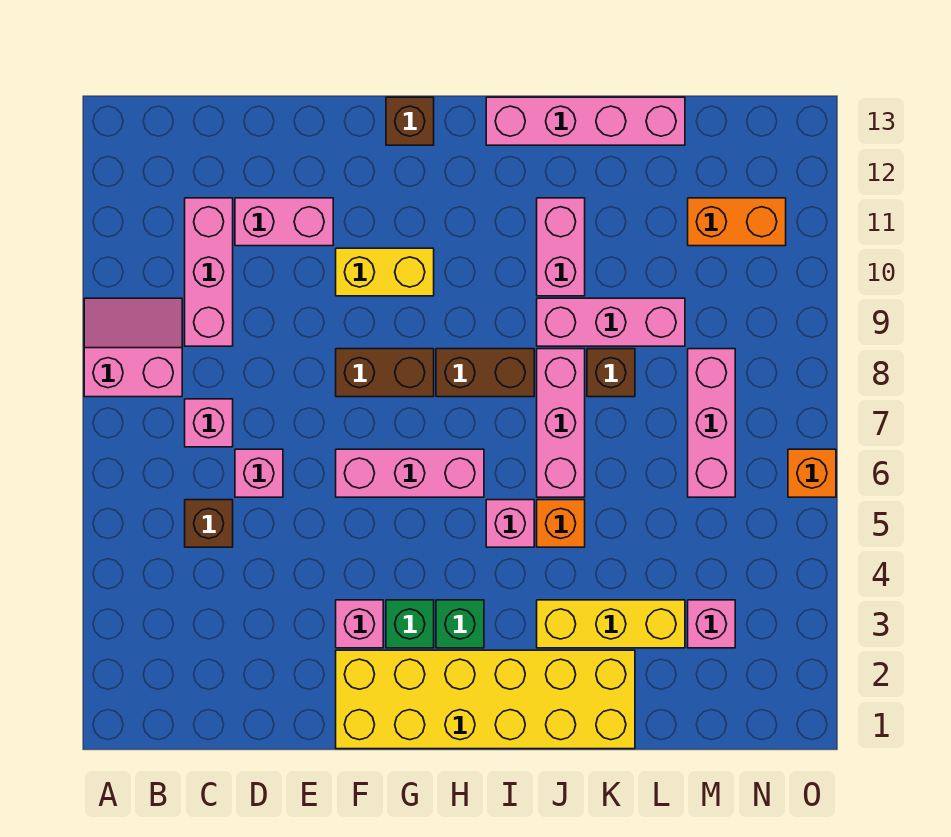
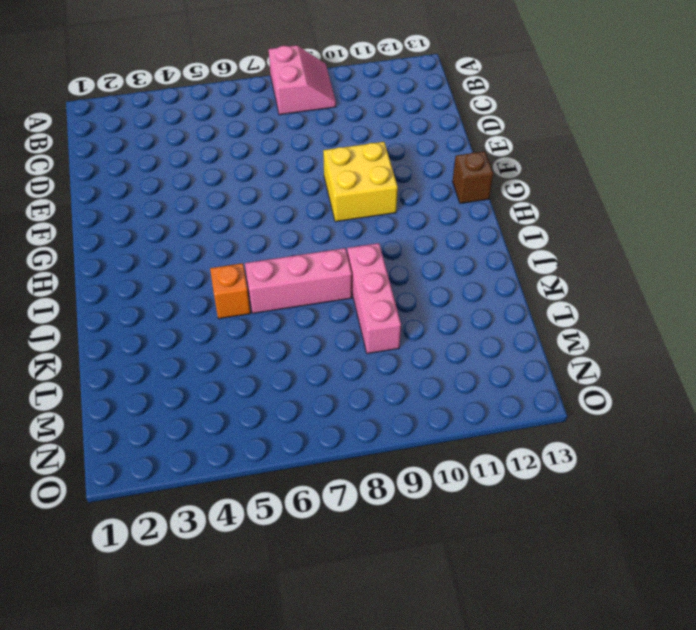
yellow 2x2 brick [323,142,398,222] -> yellow 1x2 brick [336,248,434,296]
none -> brown 1x1 brick [185,500,233,547]
none -> pink 1x1 brick [185,399,233,447]
none -> pink 1x3 brick [185,198,233,346]

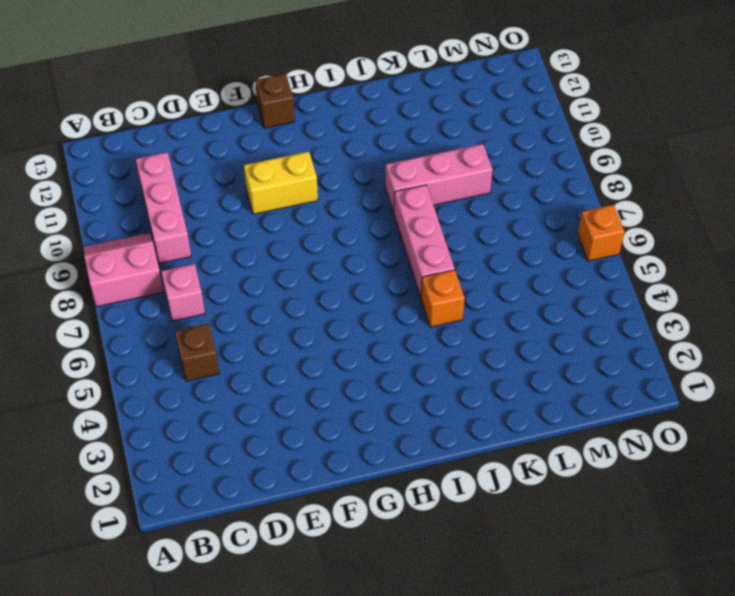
none -> pink 1x1 brick [235,449,283,497]
none -> pink 1x2 brick [235,198,333,246]
none -> yellow 2x6 brick [336,650,635,749]

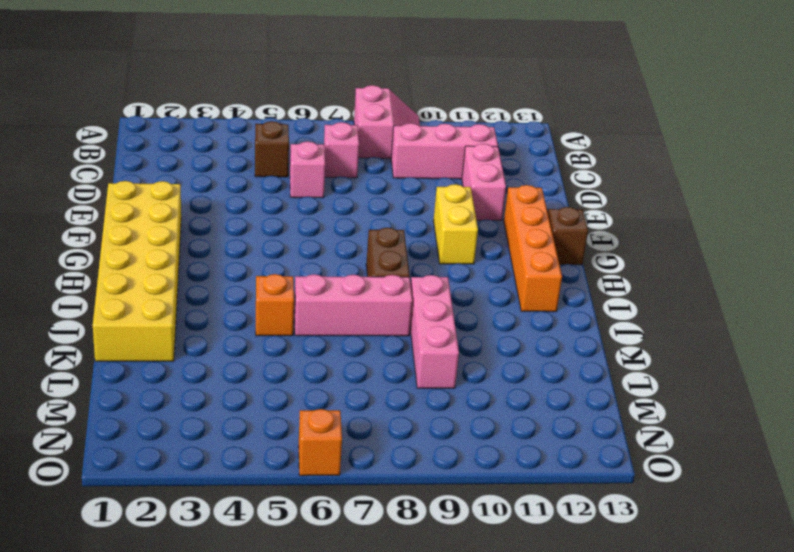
orange 1x4 brick [504,185,562,312] -> none
none -> pink 1x1 brick [336,600,383,648]
none -> pink 1x3 brick [336,449,484,497]
none -> brown 1x2 brick [336,349,434,397]

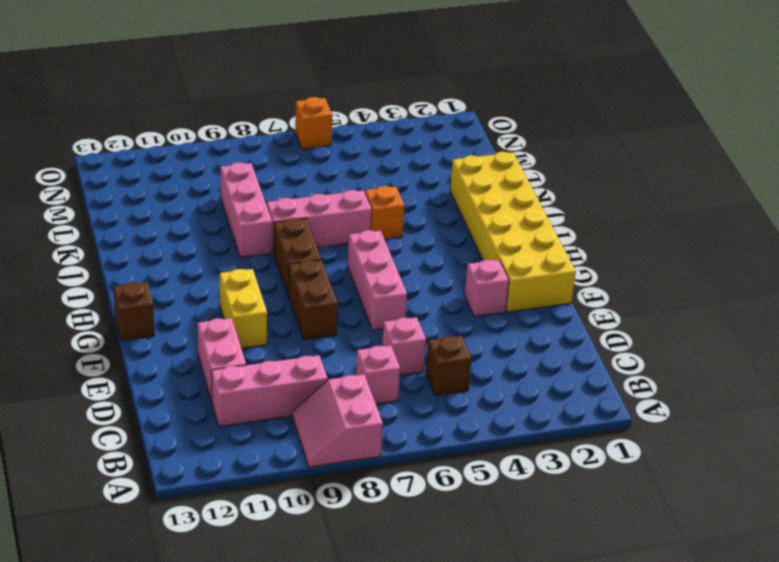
none -> green 1x1 brick [386,600,434,648]
none -> green 1x1 brick [436,600,484,648]
none -> pink 1x1 brick [486,500,534,547]

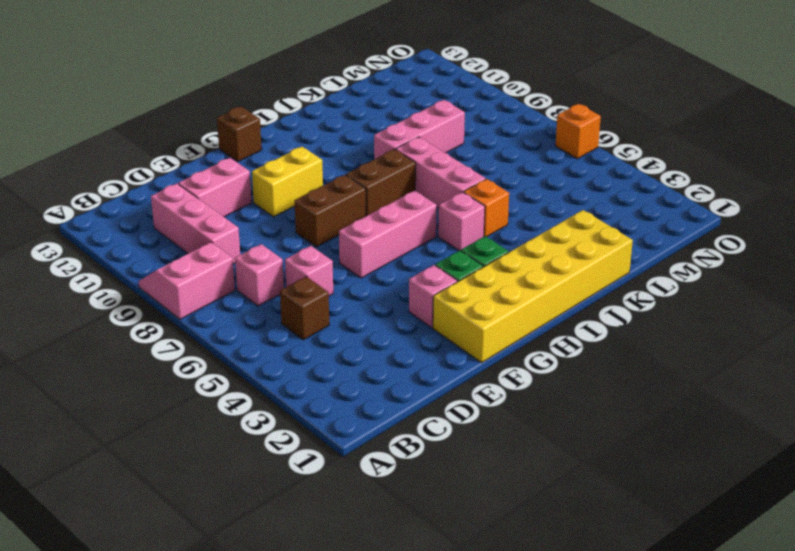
none -> pink 1x4 brick [486,97,685,145]
none -> yellow 1x3 brick [537,600,685,648]
none -> pink 1x2 brick [537,198,585,296]

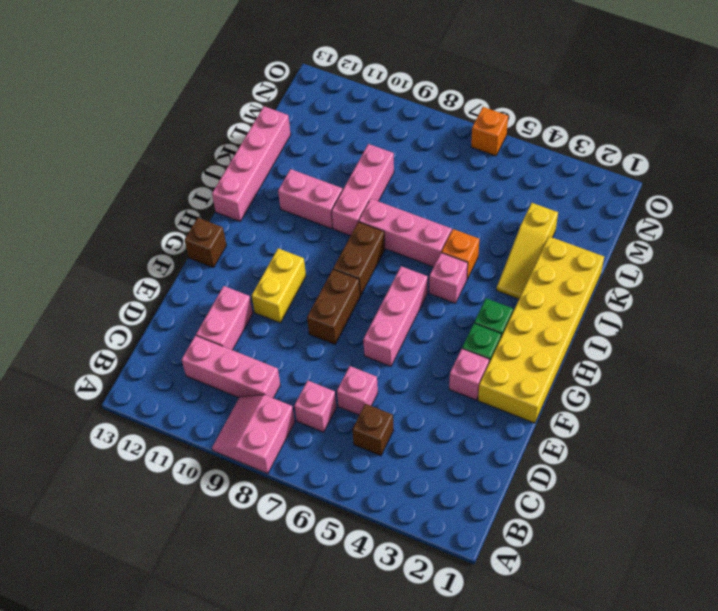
yellow 1x3 slope [497,203,558,299] -> yellow 1x3 brick [537,600,685,648]
none -> brown 1x1 brick [587,349,635,397]
none -> pink 1x1 brick [688,600,735,648]
none -> pink 1x3 brick [688,349,735,497]

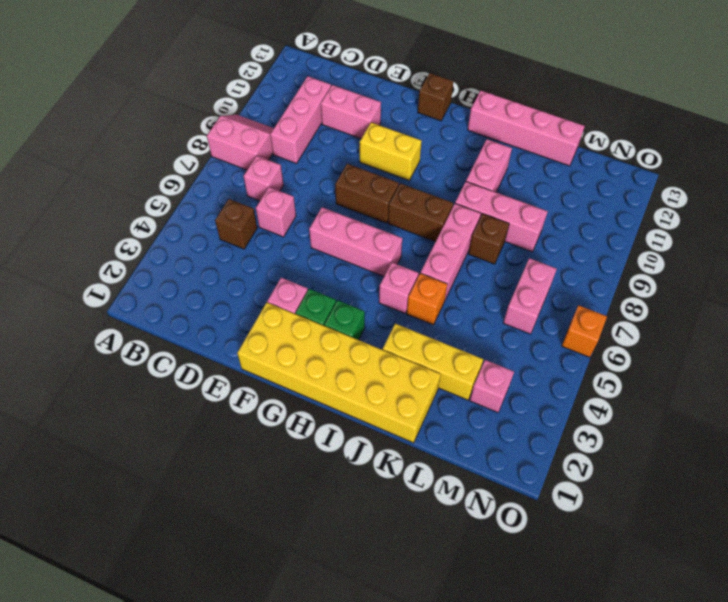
pink 1x2 brick [503,258,557,334] -> pink 1x3 brick [688,349,735,497]
none -> orange 1x2 brick [688,198,786,246]

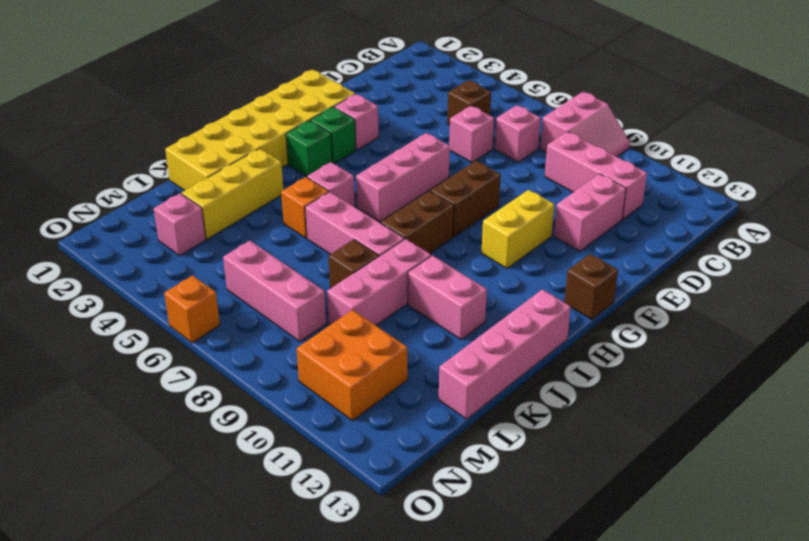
orange 2x2 brick [297,310,407,421] -> orange 1x2 brick [688,198,786,246]

